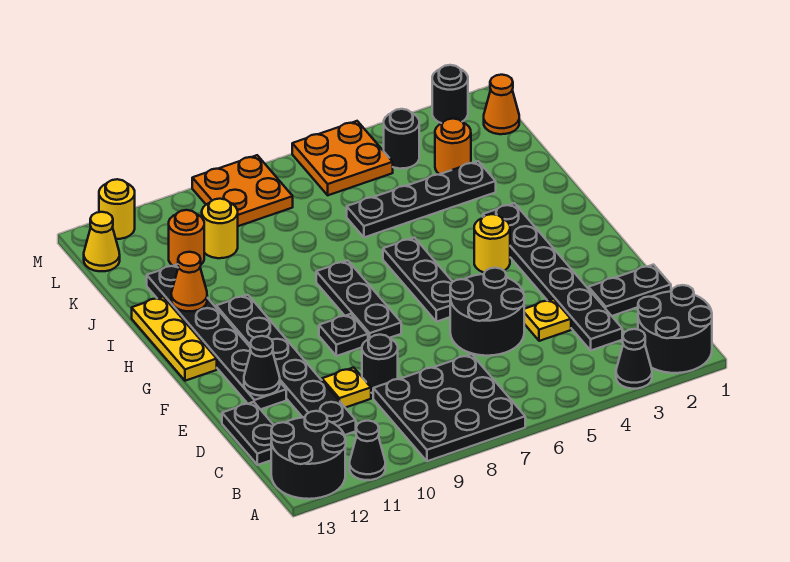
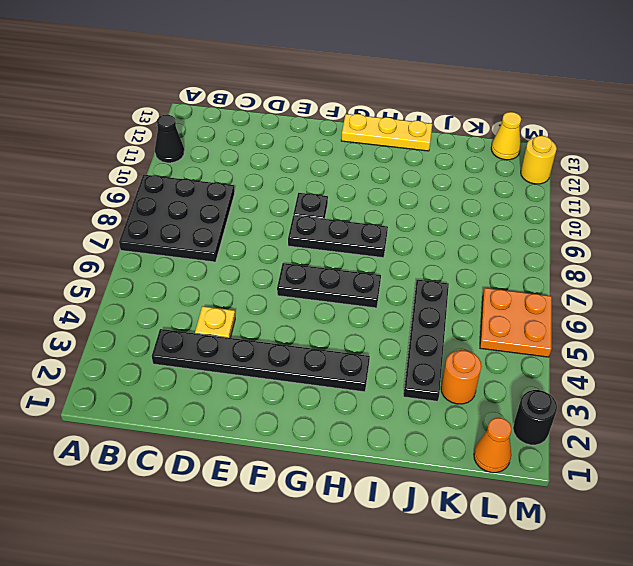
none -> black 2x2 round brick [638,285,712,373]
none -> black 1x1 cone [616,329,652,389]
none -> black 2x2 round brick [271,411,346,499]
none -> black 1x6 plate [216,295,356,435]

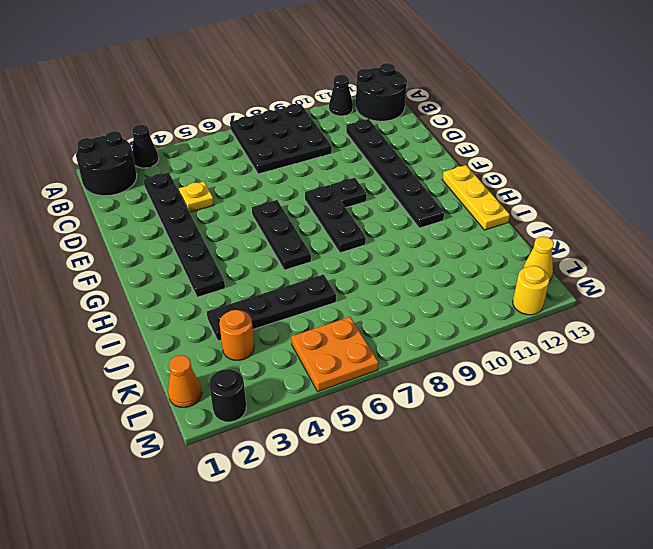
none -> black 1x2 plate [222,402,274,465]
none -> black 1x2 plate [589,265,671,316]
none -> black 2x2 round brick [450,268,524,356]
none -> black 1x1 round brick [362,335,398,393]

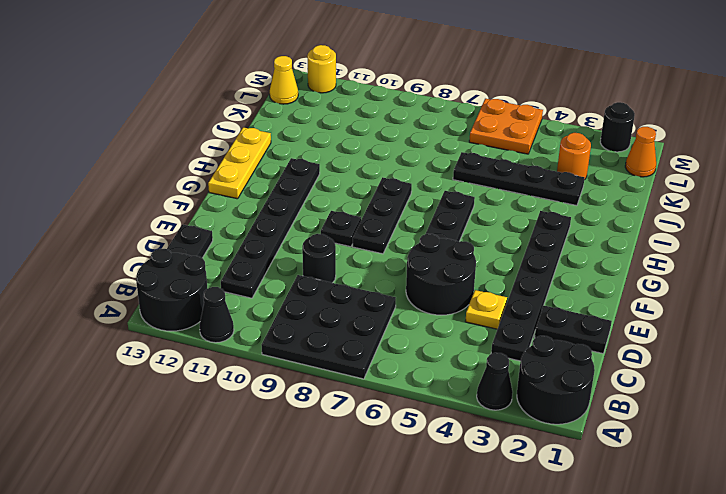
none -> yellow 1x1 plate [322,368,371,408]
none -> black 1x6 plate [147,264,286,409]
none -> yellow 1x1 round brick [474,214,510,273]
none -> yellow 1x1 round brick [202,199,238,258]

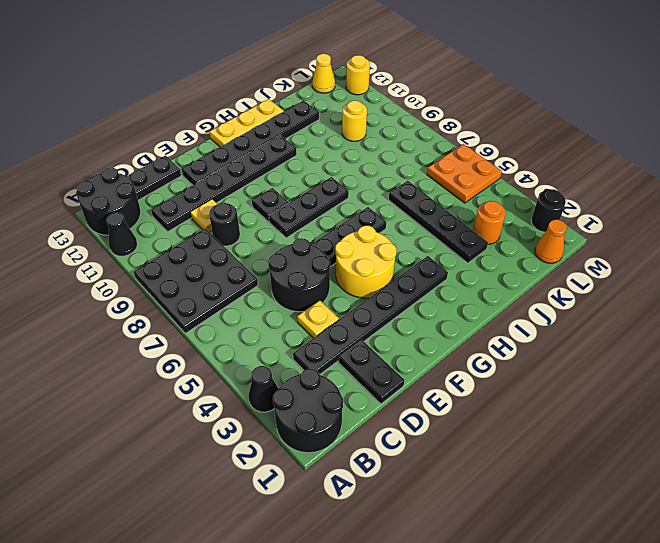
yellow 2x2 round brick [335,226,397,298] -> yellow 1x1 round brick [474,214,510,273]
none -> orange 1x1 round brick [169,210,204,266]
none -> black 1x1 round brick [384,109,419,169]
none -> orange 2x2 plate [192,155,293,226]
none -> black 1x1 cone [244,336,280,396]

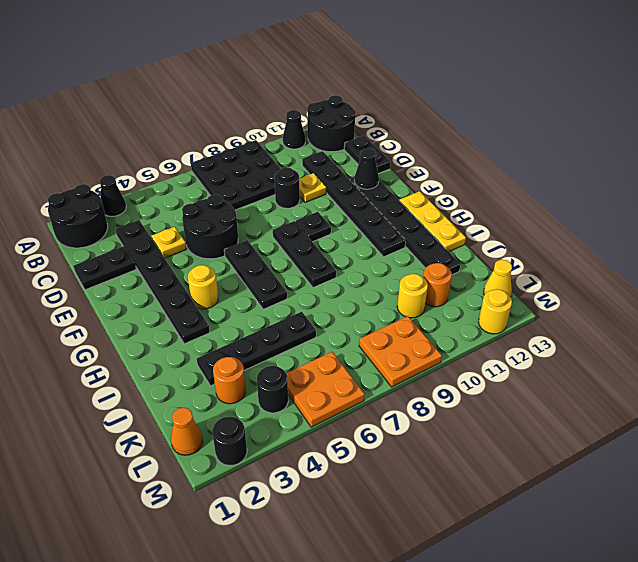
none -> orange 1x1 cone [171,252,207,311]

